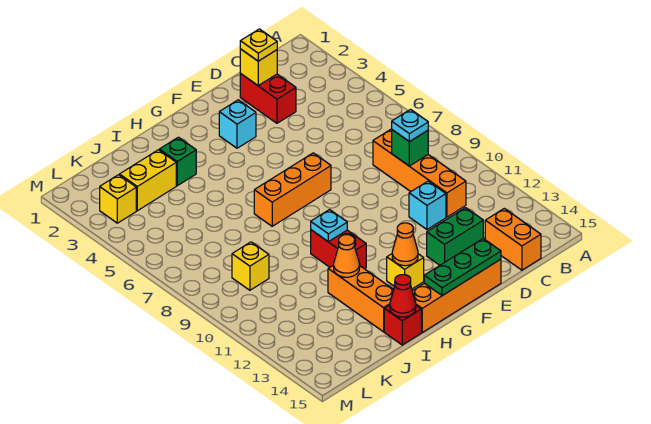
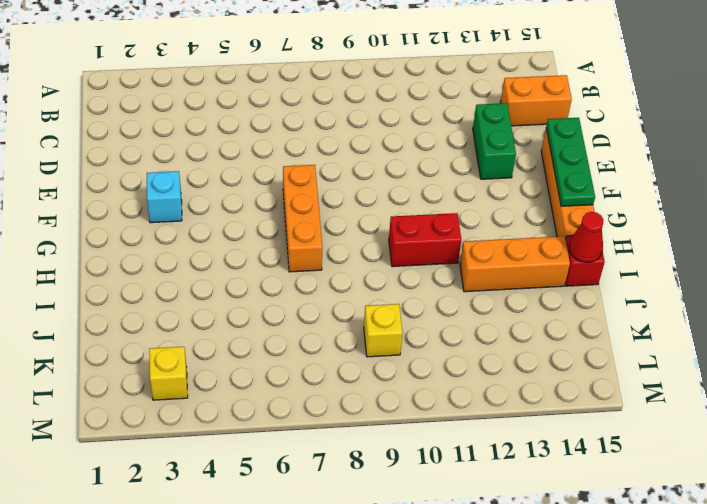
none -> orange 1x4 brick [373,129,466,217]
none -> red 1x2 brick [240,73,296,123]
none -> cyan 1x1 brick [409,181,446,229]

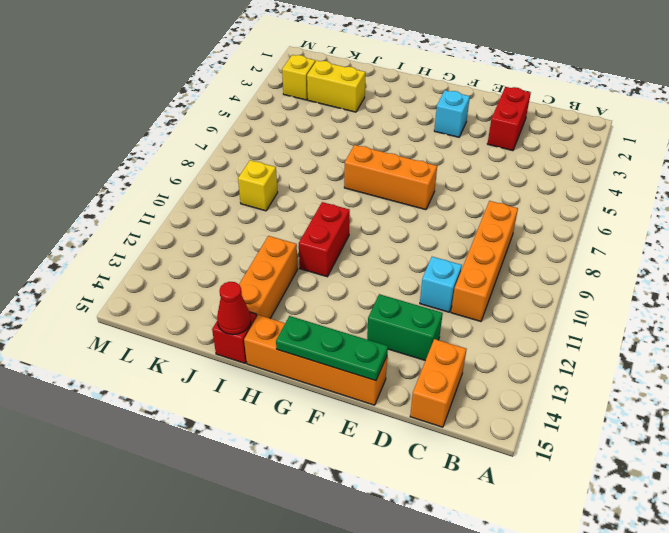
none -> yellow 1x1 brick [387,254,424,289]
none -> green 1x1 brick [159,137,196,186]
none -> green 1x1 brick [392,130,428,166]

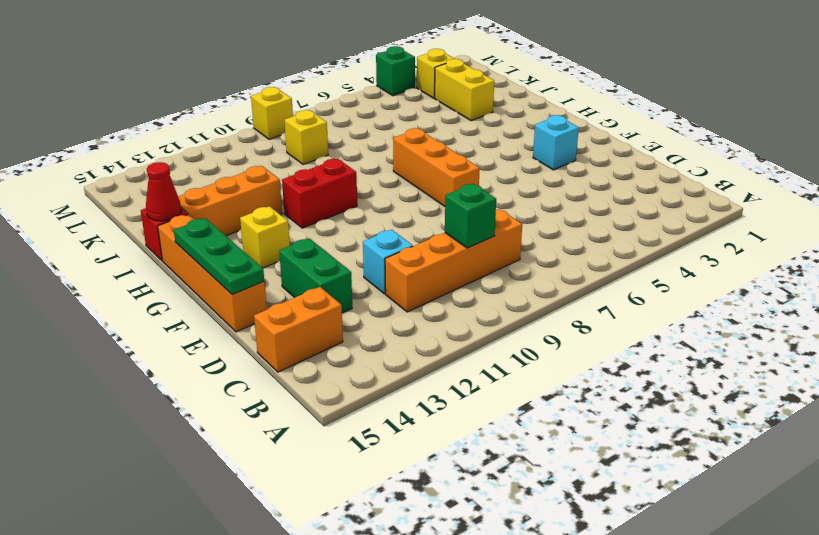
green 1x1 brick [376,46,415,96] -> green 1x1 brick moved to [159,137,196,186]
yellow 1x1 brick [251,87,293,139] -> yellow 1x1 brick moved to [240,49,277,85]
none -> red 1x2 brick [240,73,296,123]
none -> orange 1x1 cone [392,223,418,266]
none -> cyan 1x1 plate [311,210,347,242]

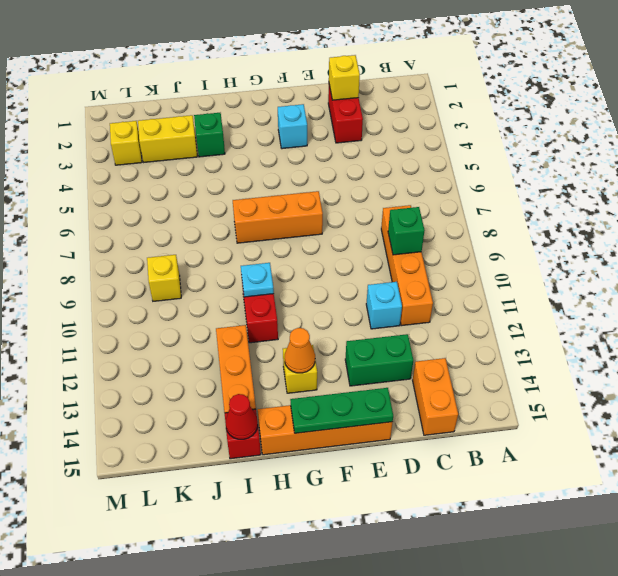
none -> orange 1x1 cone [334,235,360,277]
none -> cyan 1x1 plate [392,109,428,142]
none -> yellow 1x1 plate [240,29,277,61]

